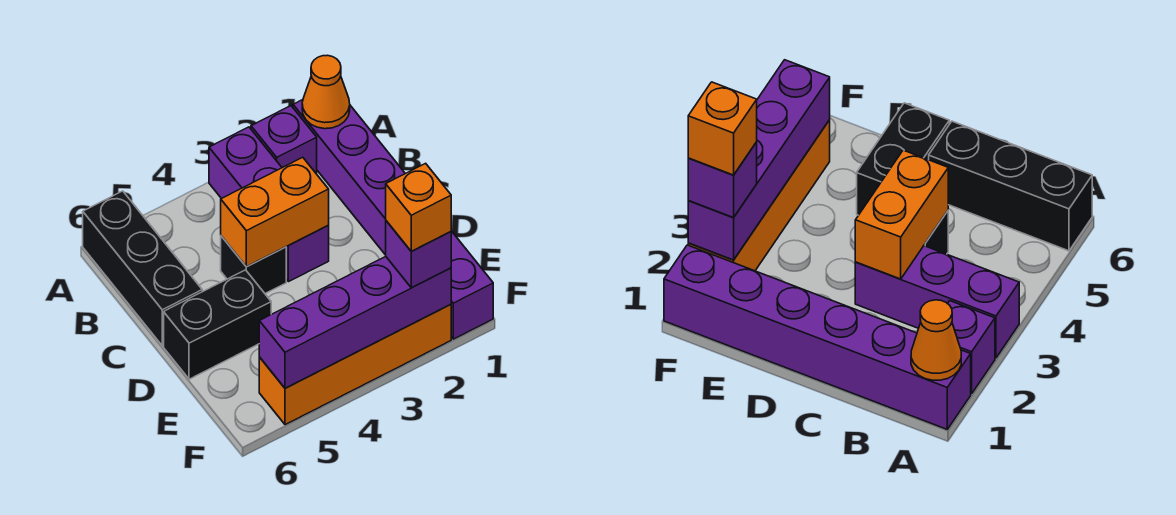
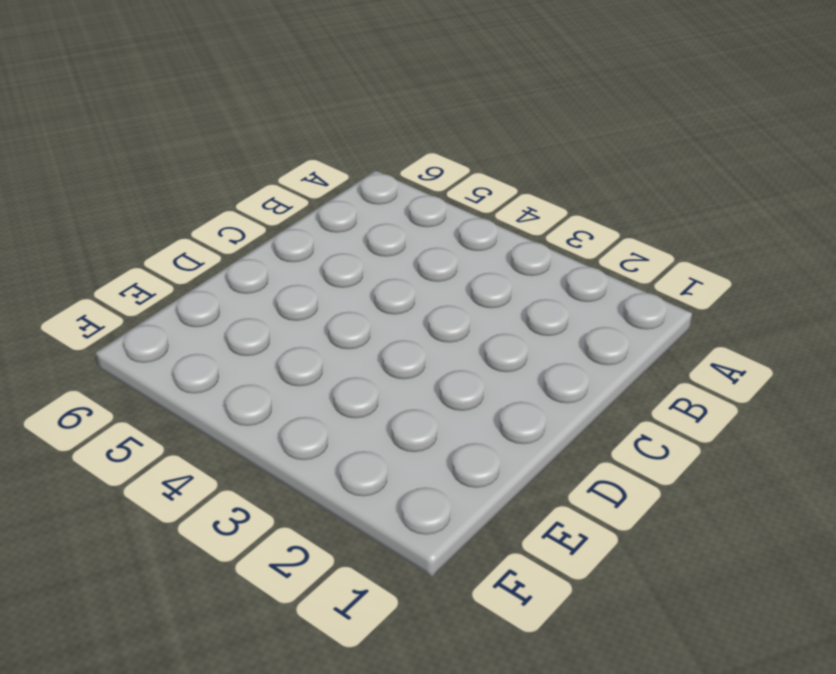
none -> purple 1x6 brick [293,100,493,339]
none -> purple 1x1 brick [251,106,317,173]
none -> purple 1x3 brick [209,127,329,282]

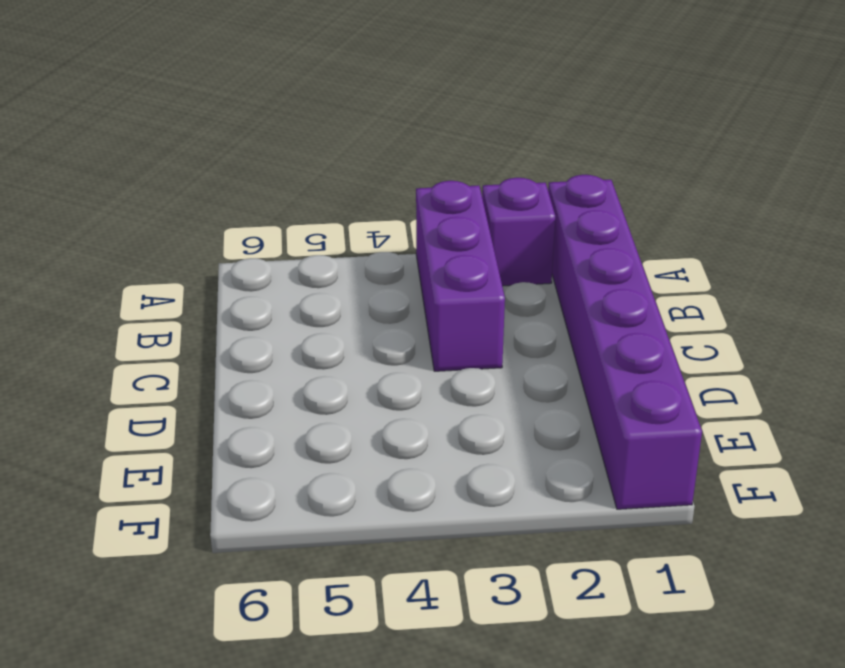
none -> black 1x3 brick [83,191,202,346]
none -> black 1x1 brick [221,236,286,293]
none -> black 1x2 brick [164,270,271,379]

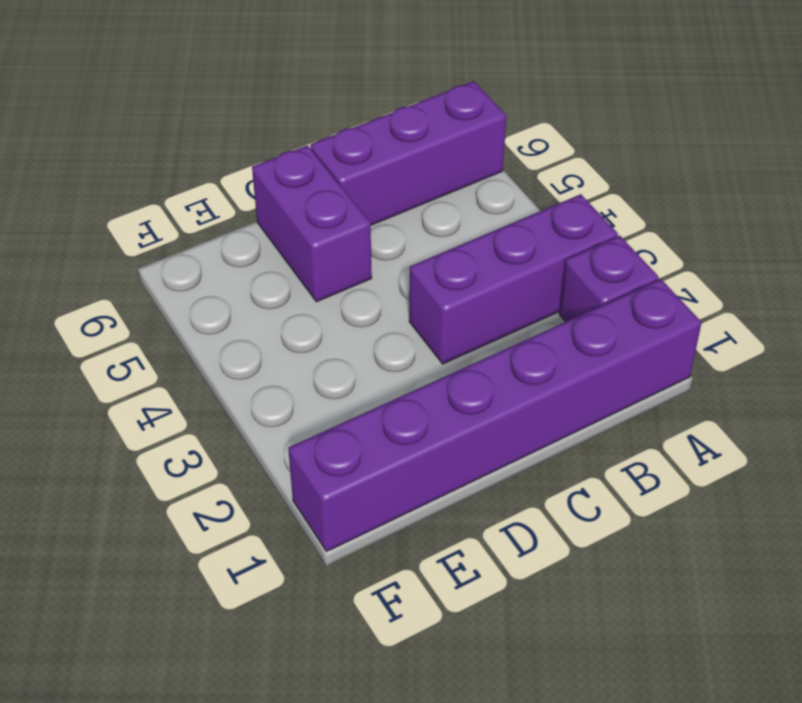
purple 1x3 brick [310,81,506,225] -> black 1x3 brick [83,191,202,346]
purple 1x2 brick [252,145,372,302] -> black 1x2 brick [164,270,271,379]
none -> black 1x1 brick [221,236,286,293]
none -> orange 1x4 brick [259,305,451,425]
none -> orange 1x1 cone [302,55,350,129]

